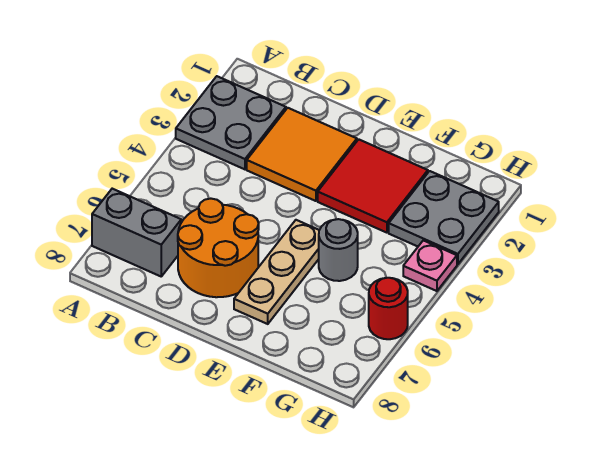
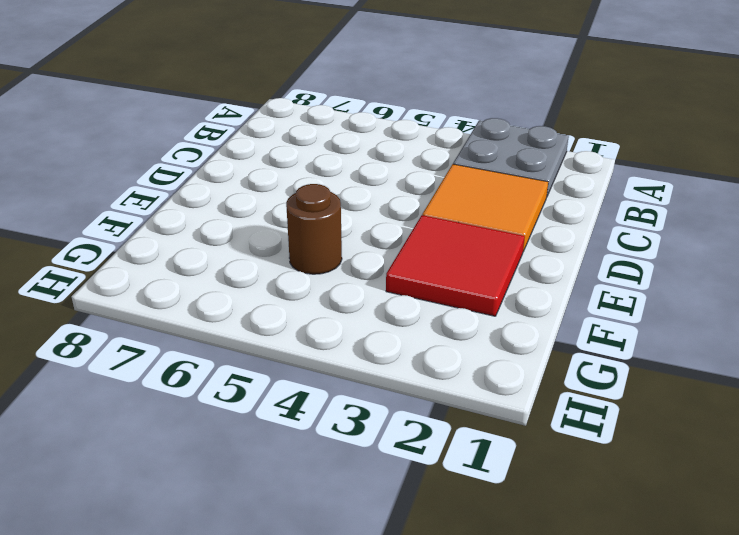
brown 1x1 round brick [286,184,342,274] -> grey 1x1 round brick [319,219,358,281]
none -> grey 1x2 brick [92,189,181,276]
none -> orange 2x2 round brick [178,199,259,297]

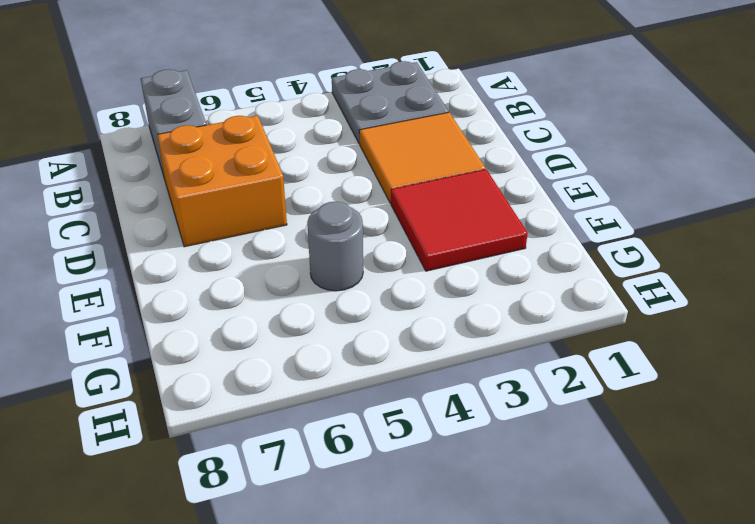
orange 2x2 brick [157,116,287,247] -> orange 2x2 round brick [178,199,259,297]
none -> tan 1x3 plate [234,220,319,324]
none -> grey 2x2 plate [389,171,499,264]

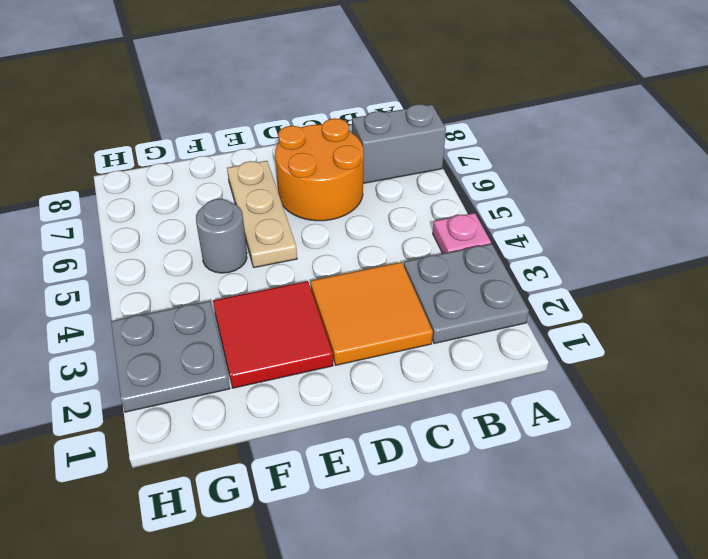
pink 1x1 plate [433,213,491,254] -> pink 1x1 plate moved to [403,240,457,291]
none -> red 1x1 round brick [369,278,408,339]

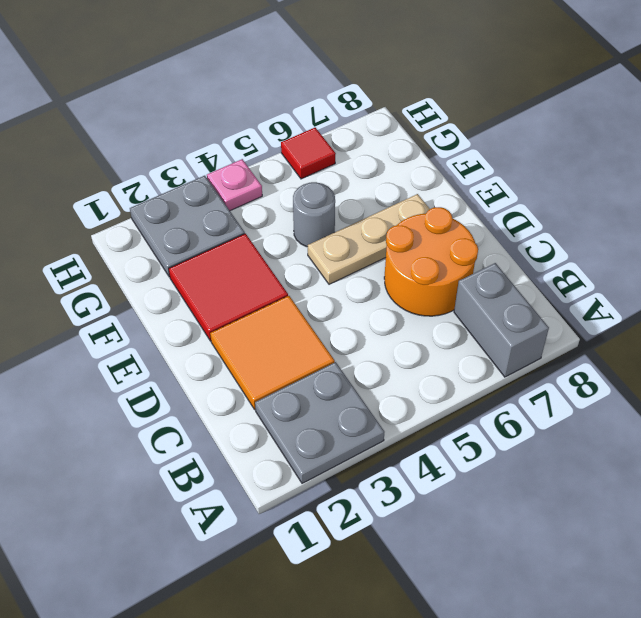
red 1x1 tile [281,128,336,179] -> red 1x1 round brick [369,278,408,339]

